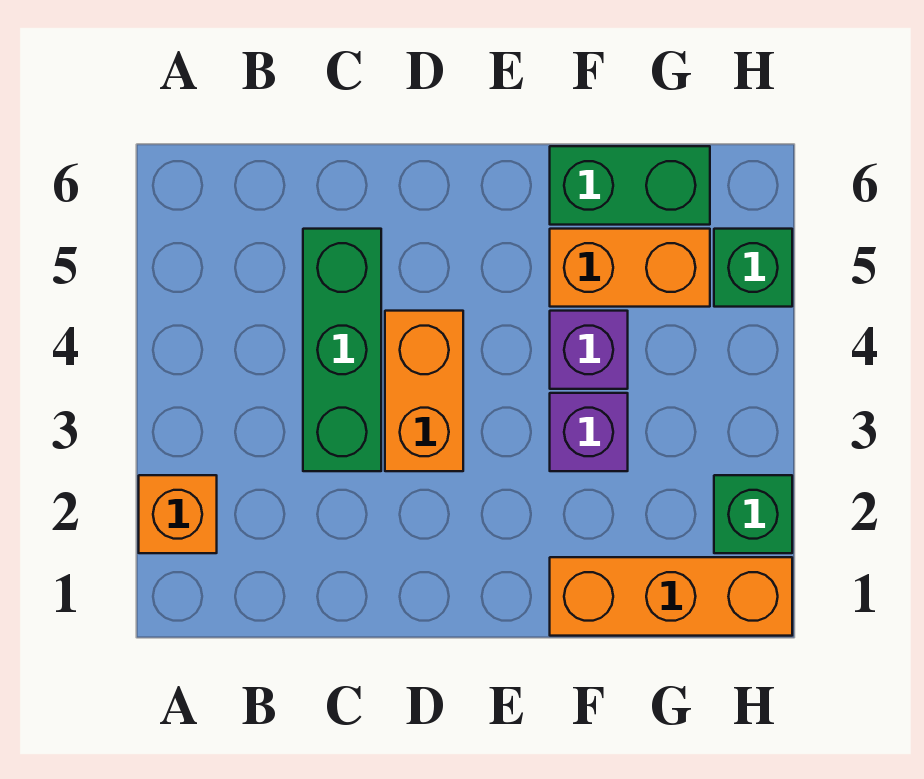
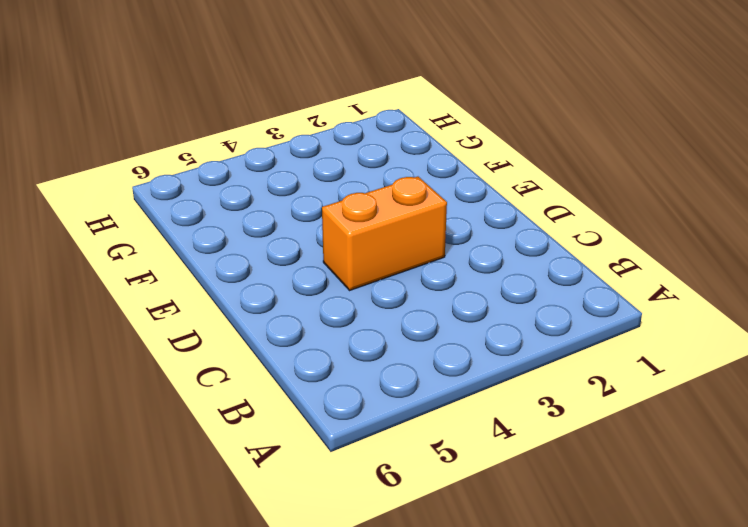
none -> orange 1x1 brick [139,475,217,553]
none -> green 1x3 brick [303,229,381,471]

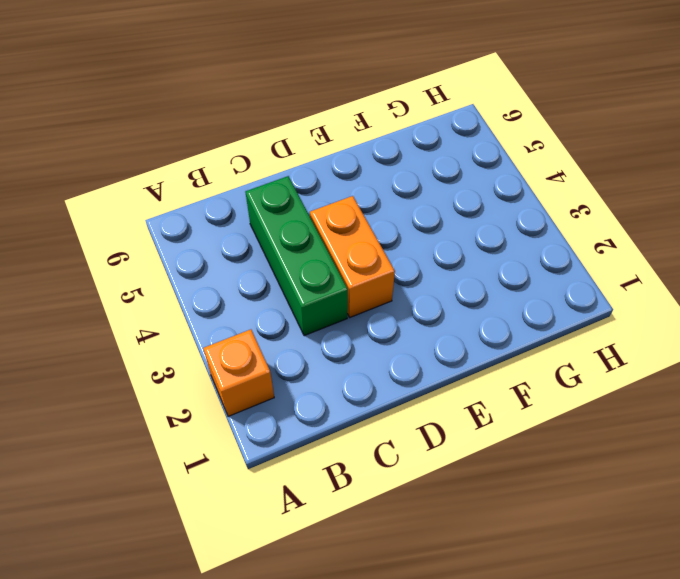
none -> orange 1x3 brick [550,557,792,636]
none -> purple 1x1 brick [550,393,628,471]

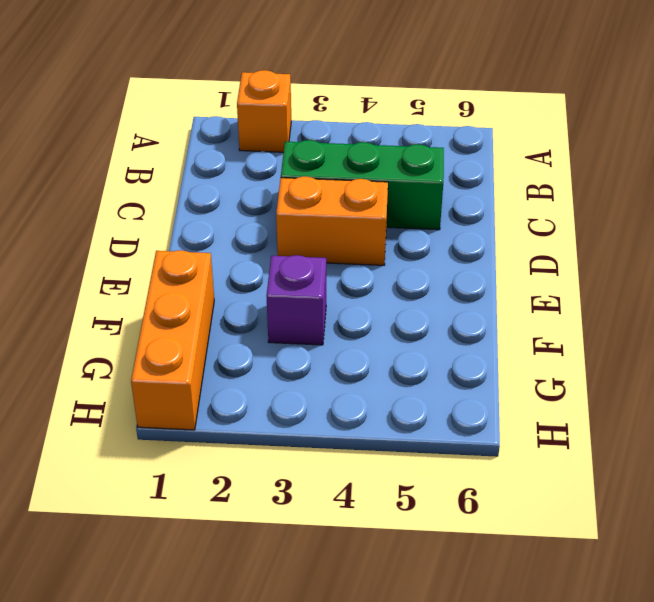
none -> purple 1x1 brick [550,311,628,389]
none -> orange 1x2 brick [550,229,710,307]

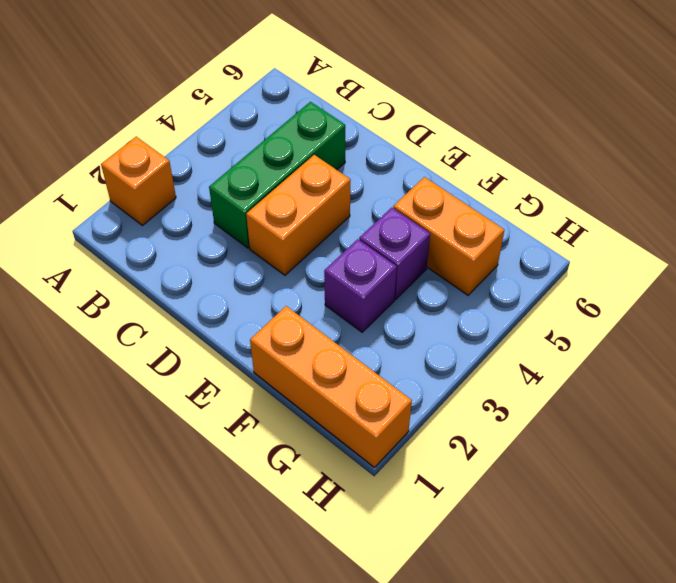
none -> green 1x2 brick [550,146,710,225]
none -> green 1x1 brick [714,475,792,553]

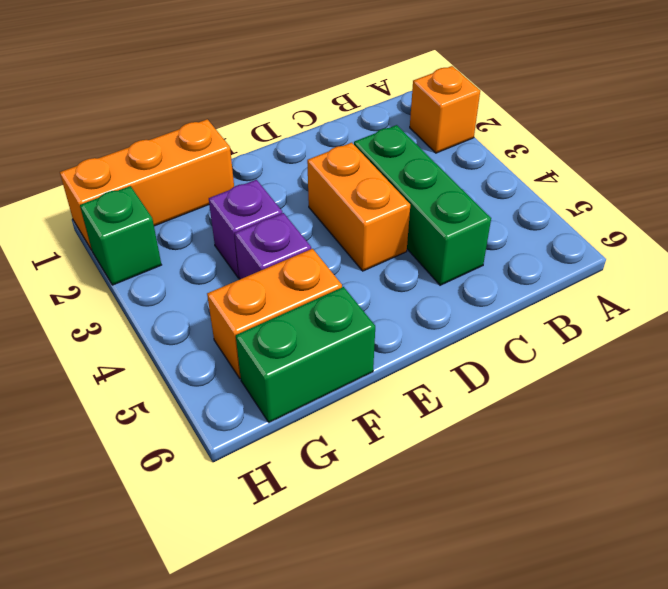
none -> green 1x1 brick [714,229,792,307]

